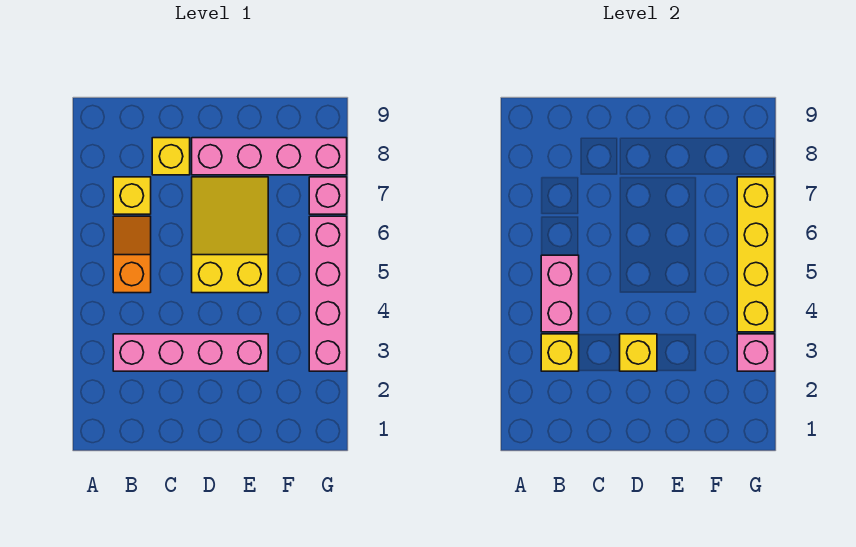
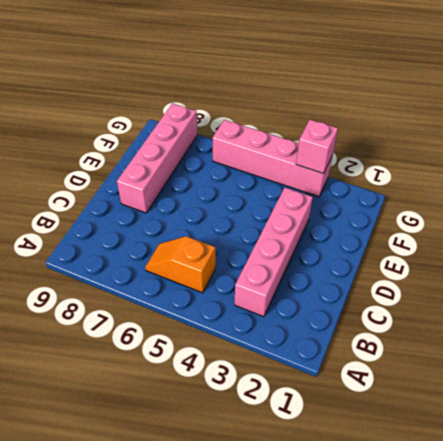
none -> yellow 1x1 brick [113,177,151,214]
none -> yellow 1x1 brick [152,138,190,175]
none -> yellow 2x3 slope [192,177,268,293]

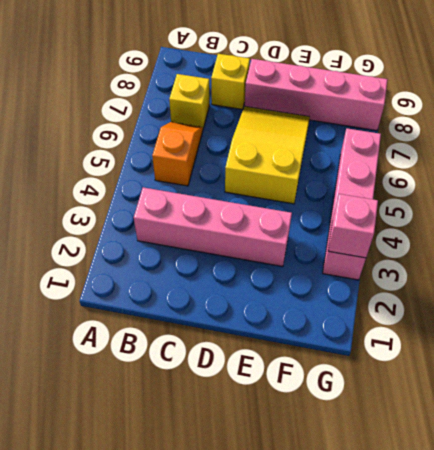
none -> pink 1x1 brick [309,177,347,214]
none -> yellow 1x1 brick [541,334,579,371]
none -> pink 1x2 brick [541,255,579,332]

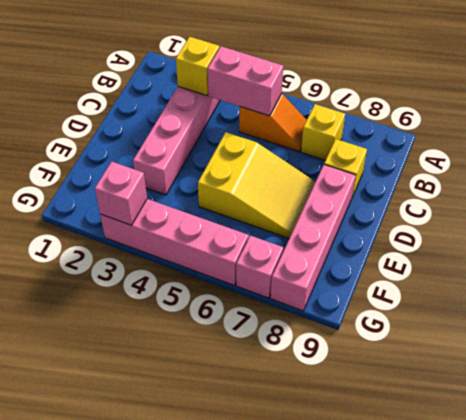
none -> yellow 1x1 brick [620,334,657,371]
none -> yellow 1x4 brick [737,177,775,332]

